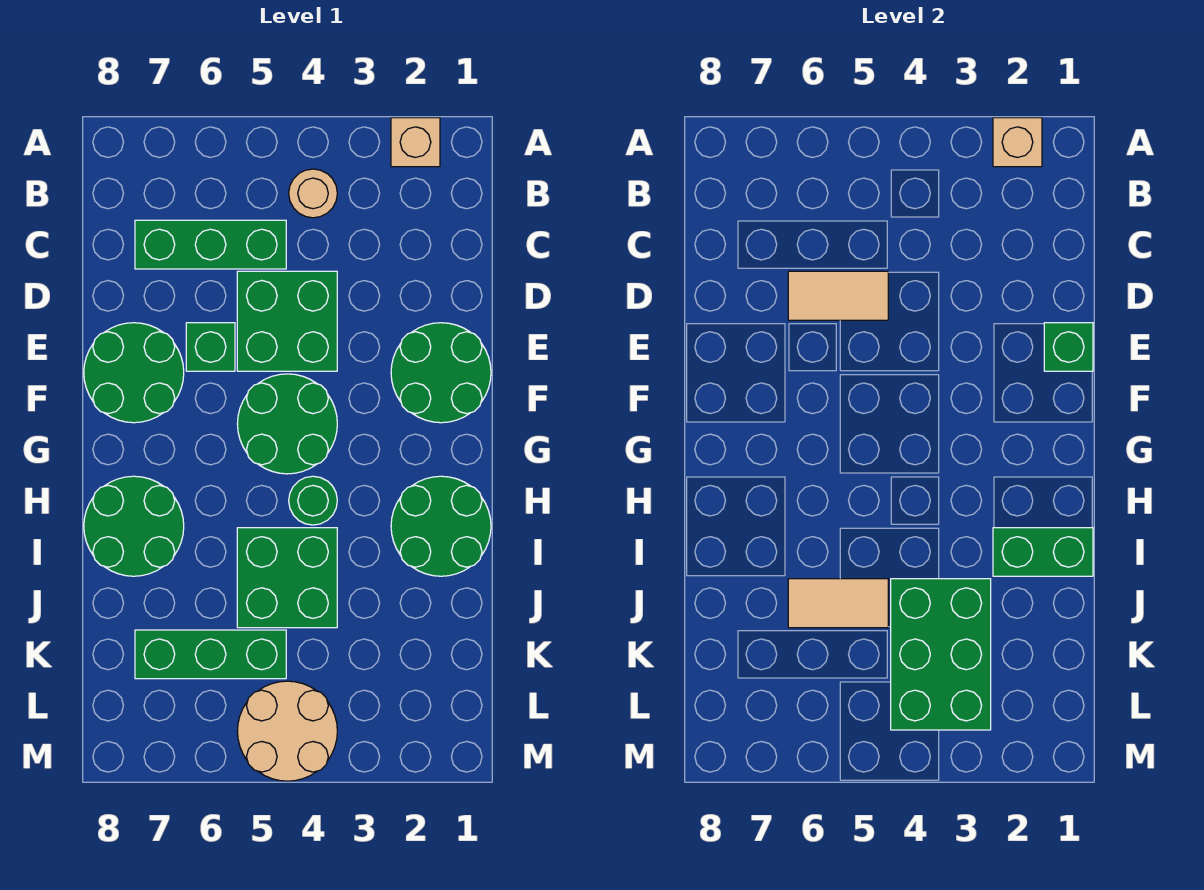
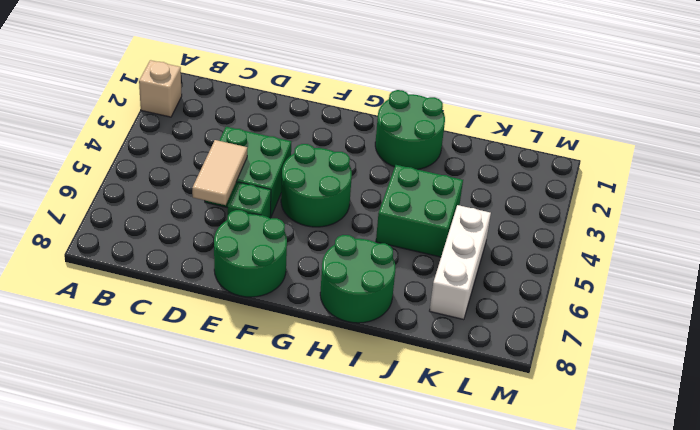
white 1x3 brick [430,205,491,320] -> green 1x3 brick [135,630,286,679]
none -> tan 1x1 round brick [289,169,337,218]
none -> green 1x3 brick [135,220,286,269]
none -> green 2x2 round brick [391,323,491,423]

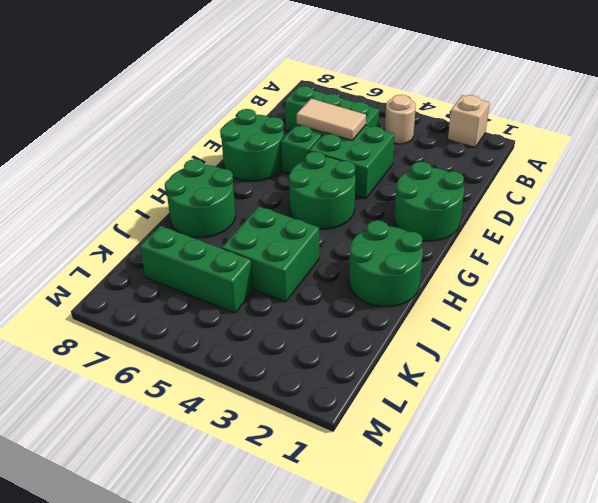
none -> green 1x1 round brick [289,476,337,525]
none -> tan 2x2 round brick [237,681,337,781]
none -> tan 1x1 brick [993,118,1042,167]

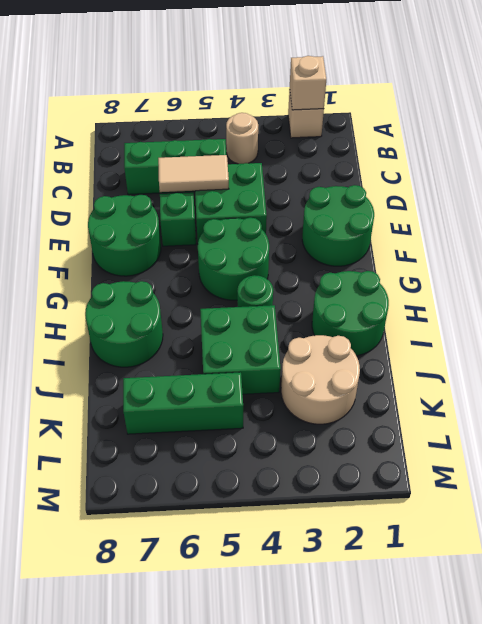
tan 2x2 round brick [281,335,360,424] -> tan 2x2 round brick moved to [237,681,337,781]
none -> green 1x1 brick [1044,323,1093,371]
none -> green 1x2 brick [993,528,1093,576]
none -> green 2x3 brick [891,579,991,730]

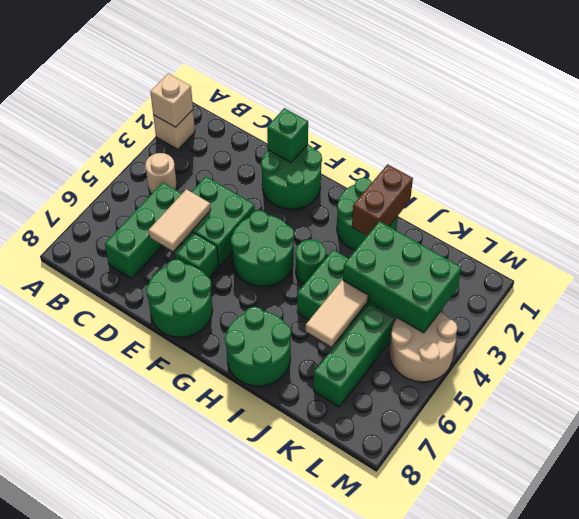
brown 1x2 brick [352,164,413,236] -> green 1x2 brick [993,528,1093,576]

